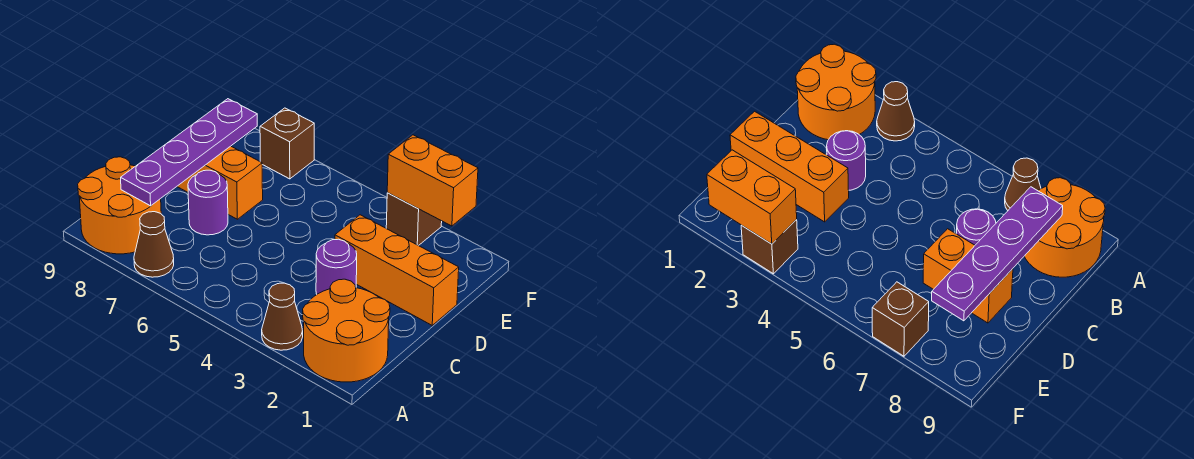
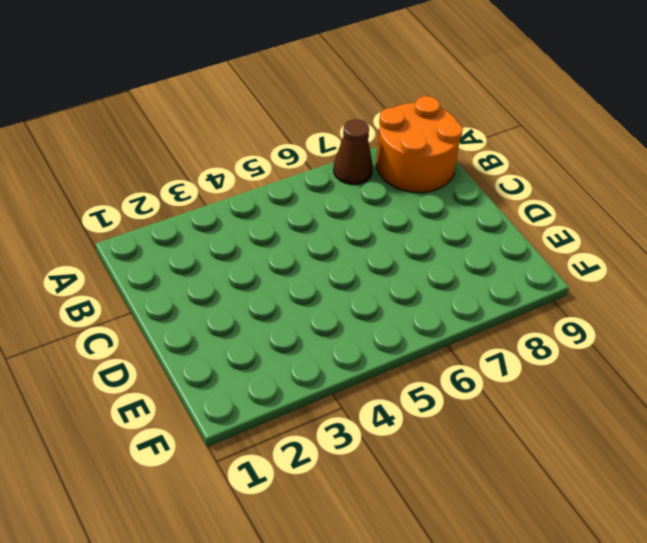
none -> orange 2x2 round brick [303,279,390,382]
none -> brown 1x1 cone [262,283,303,350]
none -> purple 1x1 round brick [316,239,357,294]

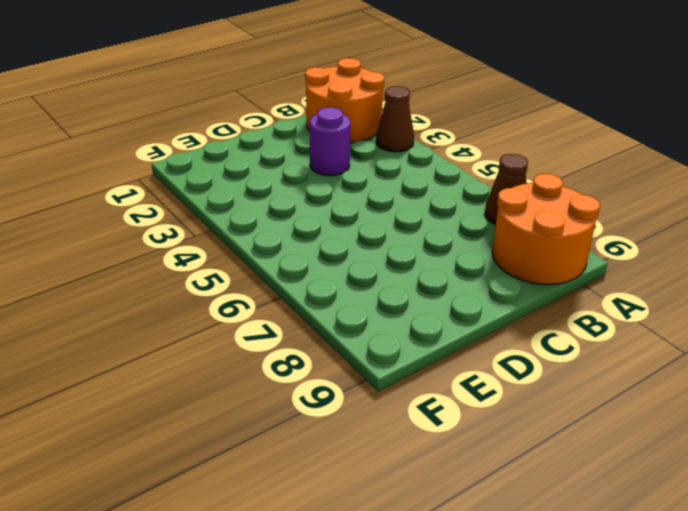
none -> purple 1x1 round brick [188,170,228,235]
none -> orange 1x3 brick [335,215,459,325]
none -> orange 1x2 brick [177,146,263,219]

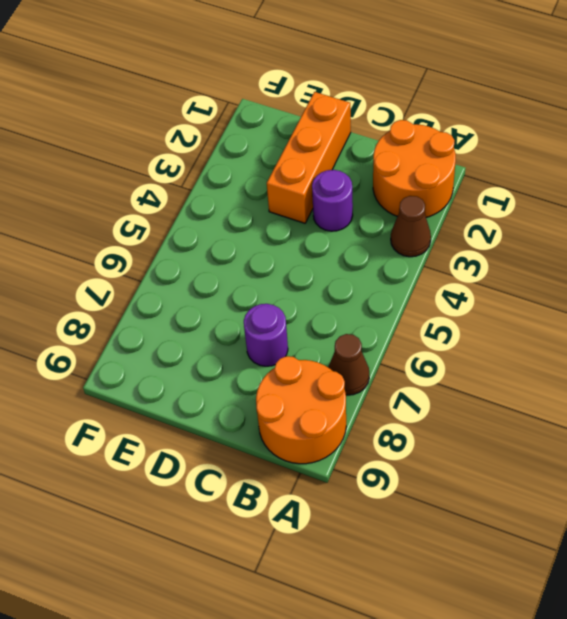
none -> orange 1x2 brick [177,146,263,219]
none -> brown 1x1 brick [386,193,442,246]
none -> brown 1x1 brick [260,108,314,179]

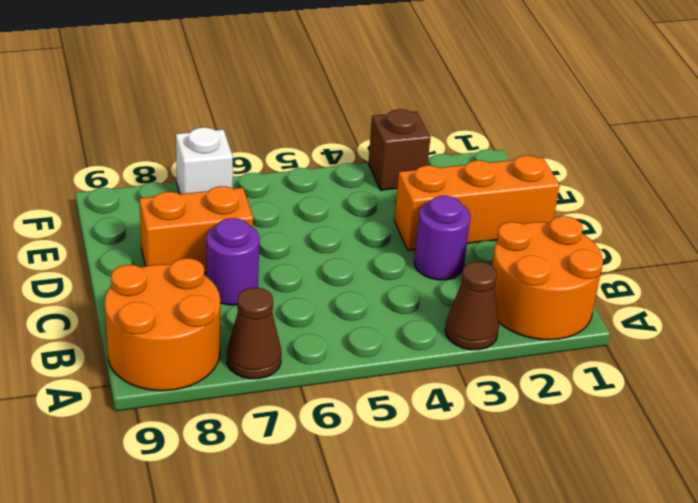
white 1x1 brick [176,127,233,194] -> brown 1x1 brick [260,108,314,179]
none -> purple 1x4 plate [121,99,257,206]
none -> orange 1x2 brick [387,135,478,226]

